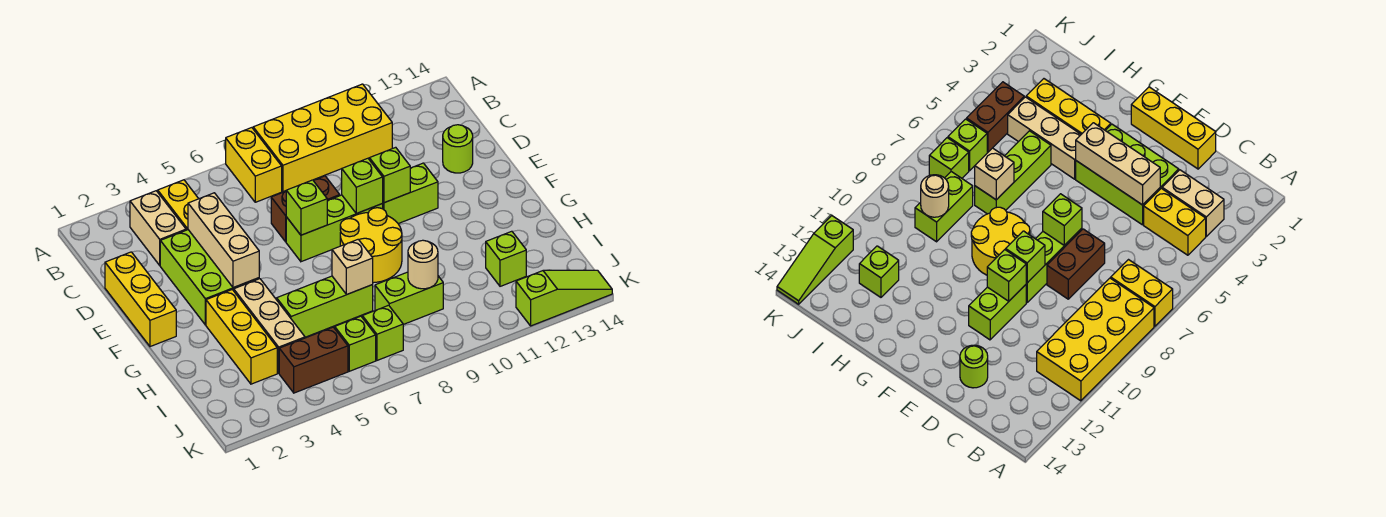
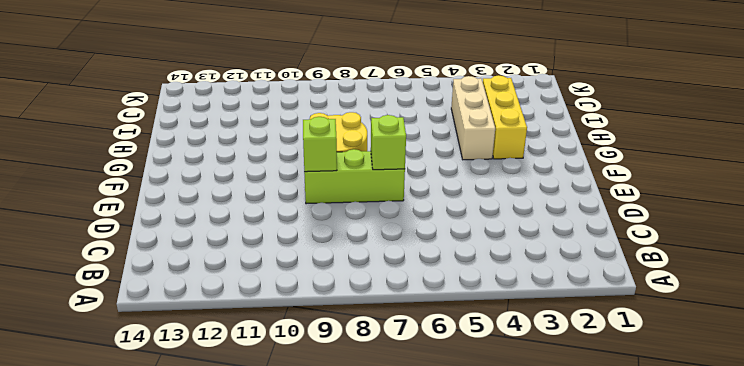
none -> yellow 1x2 brick [226,128,282,202]
none -> yellow 2x4 brick [253,84,392,191]
none -> tan 1x2 brick [130,191,186,265]

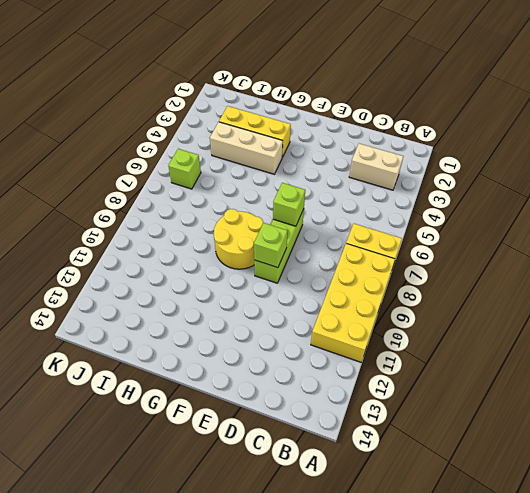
none -> yellow 1x2 brick [158,180,199,230]
none -> yellow 1x3 brick [105,252,176,347]
none -> lime 2x3 brick [160,230,259,325]

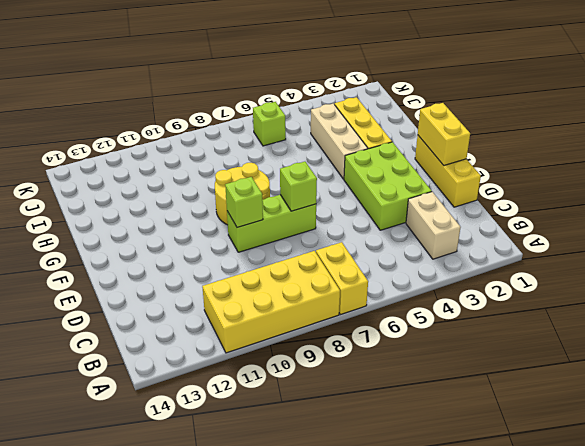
yellow 1x2 brick [418,103,470,165] -> yellow 1x2 brick moved to [158,180,199,230]
none -> brown 1x2 brick [271,176,340,242]
none -> lime 1x1 round brick [443,125,473,173]
none -> lime 1x2 brick [382,163,438,224]

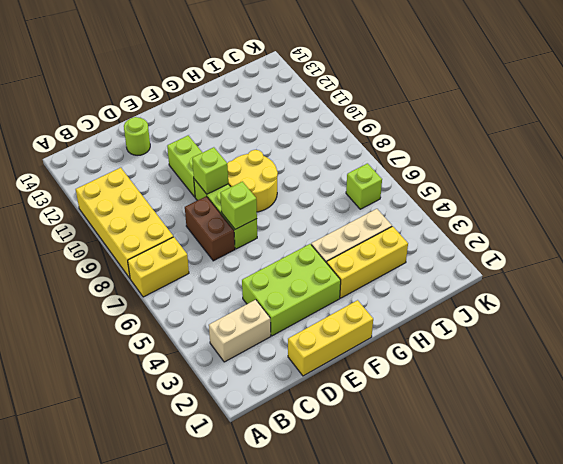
none -> yellow 1x2 brick [158,180,199,230]
none -> lime 1x3 brick [277,276,373,337]
none -> lime 1x2 brick [375,272,443,325]

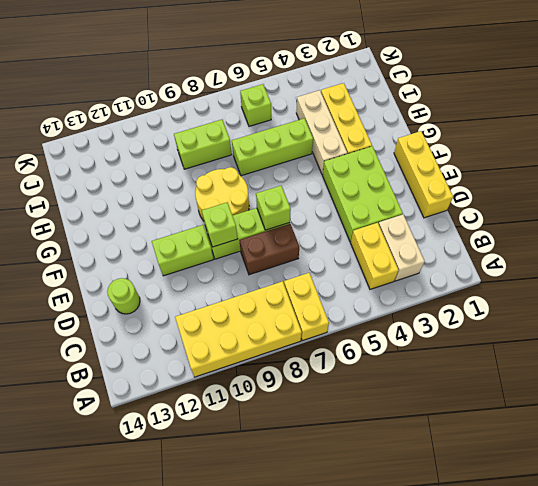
none -> lime 1x1 brick [486,231,526,286]
none -> brown 1x2 brick [279,327,348,393]
none -> lime 1x1 brick [362,305,403,360]

